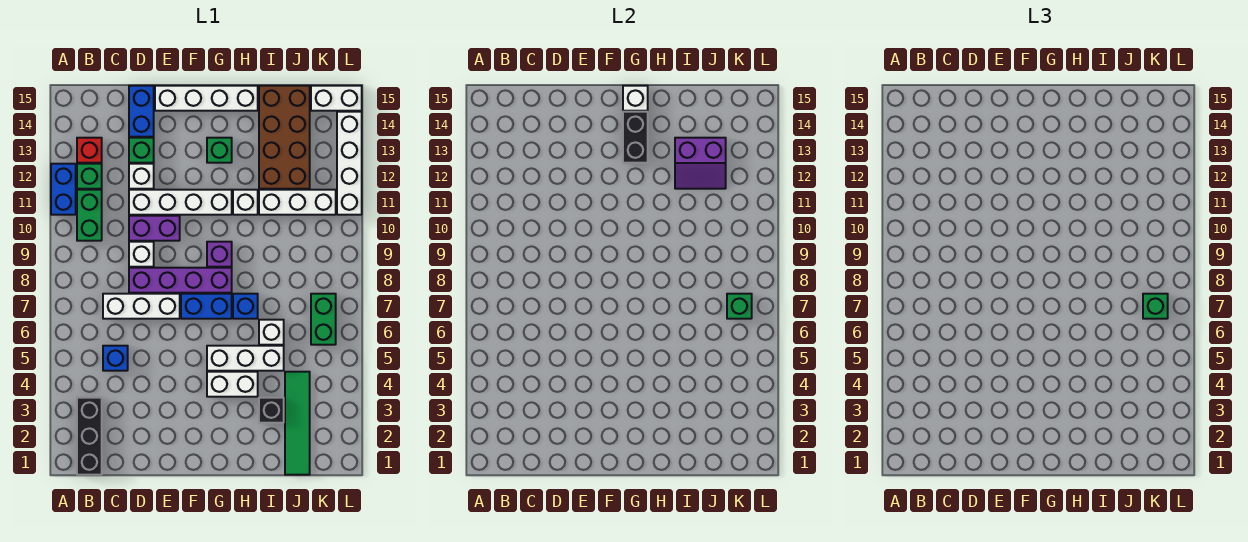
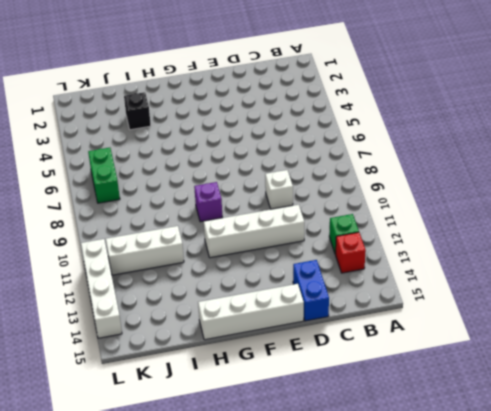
none -> blue 1x2 brick [51,164,76,215]
none -> black 1x3 brick [77,398,102,475]
none -> green 1x2 brick [77,190,102,241]
none -> blue 1x1 brick [103,346,128,371]

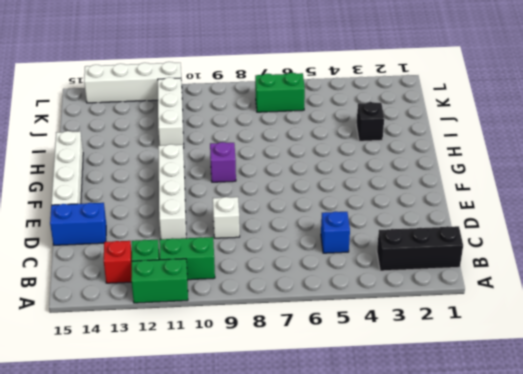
green 1x2 brick [131,259,188,303] -> blue 1x2 brick [51,164,76,215]
none -> white 1x3 brick [103,294,180,319]
none -> purple 1x4 brick [129,268,232,293]
none -> purple 1x2 brick [129,216,180,241]
none -> white 1x1 brick [129,164,154,189]

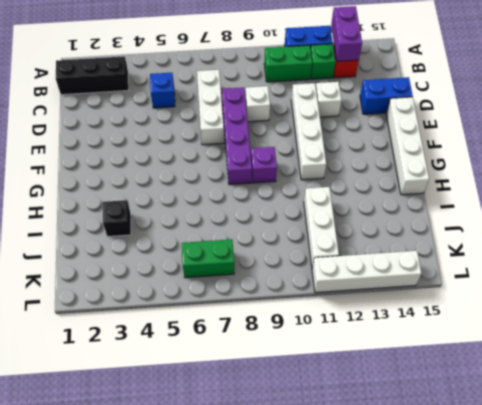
purple 1x2 brick [331,6,362,61] -> purple 1x2 brick moved to [129,216,180,241]
none -> green 1x1 brick [129,138,154,163]
none -> blue 1x2 brick [181,294,232,319]
none -> white 1x2 brick [207,372,258,397]
none -> white 1x3 brick [207,346,284,371]

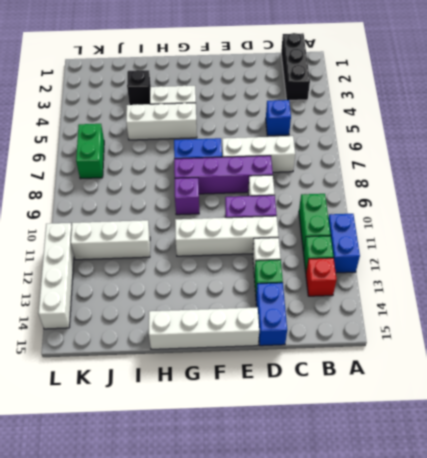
none -> green 1x1 brick [207,138,232,163]
none -> blue 1x1 brick [233,294,258,319]
none -> white 1x1 brick [233,190,258,215]
none -> white 1x1 brick [259,320,284,345]

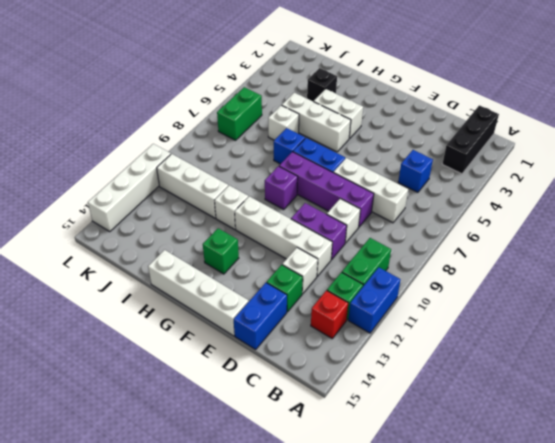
none -> brown 2x4 brick [259,86,310,189]
none -> green 1x4 tile [285,372,310,475]
none -> white 1x2 brick [311,86,362,111]
none -> black 1x2 brick [623,112,648,163]

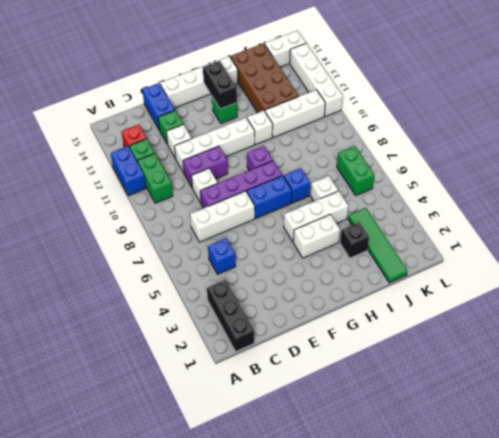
none -> white 1x1 brick [623,86,648,111]
none -> purple 2x2 slope [675,138,726,189]
none -> green 1x1 brick [727,294,752,319]
none -> green 1x1 brick [1143,294,1168,319]

